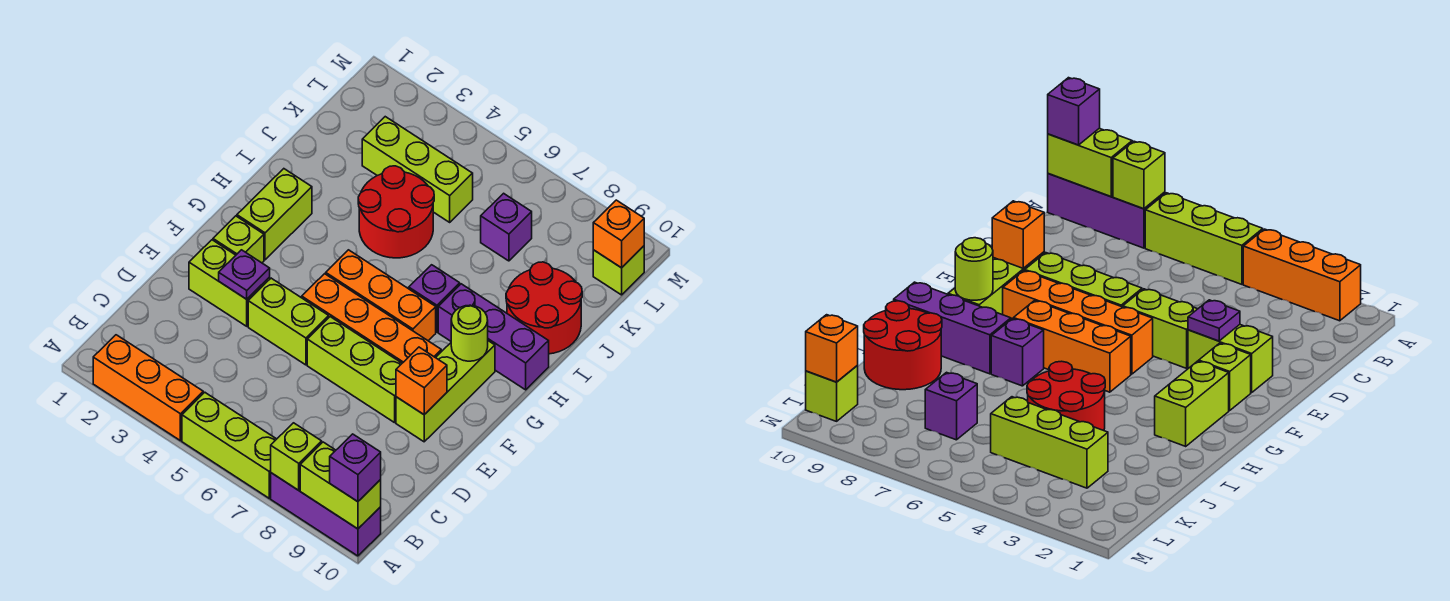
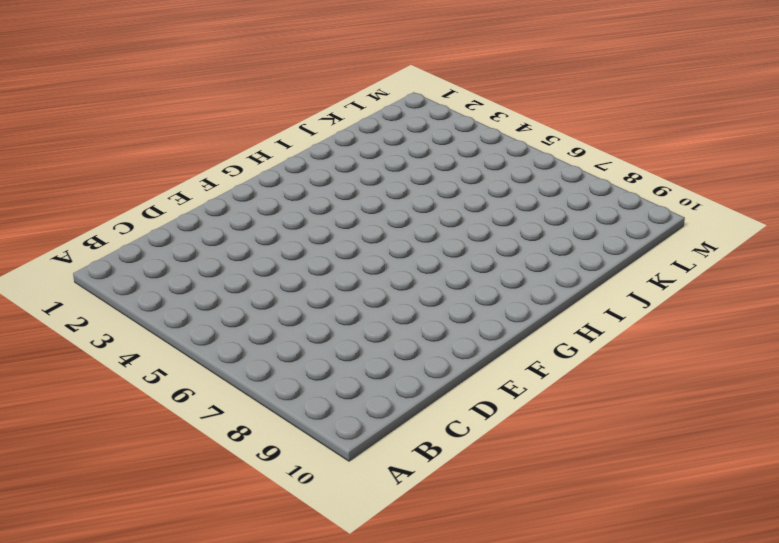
none -> orange 1x3 brick [93,335,203,441]
none -> lime 1x3 brick [182,392,276,498]
none -> purple 1x3 brick [271,473,381,556]

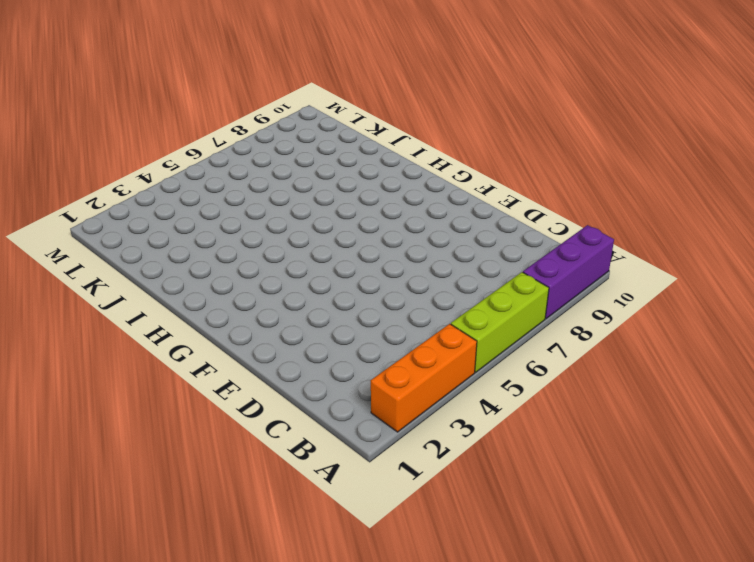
none -> lime 1x2 brick [189,240,270,326]
none -> lime 1x2 brick [248,278,329,365]
none -> lime 1x3 brick [307,317,402,423]

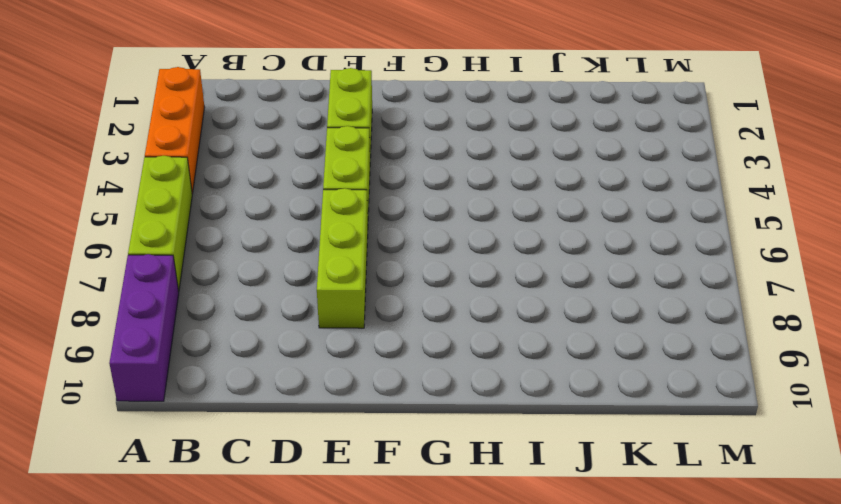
none -> lime 1x3 brick [396,341,495,442]
none -> lime 1x1 brick [213,216,264,263]
none -> orange 1x4 brick [302,274,441,363]

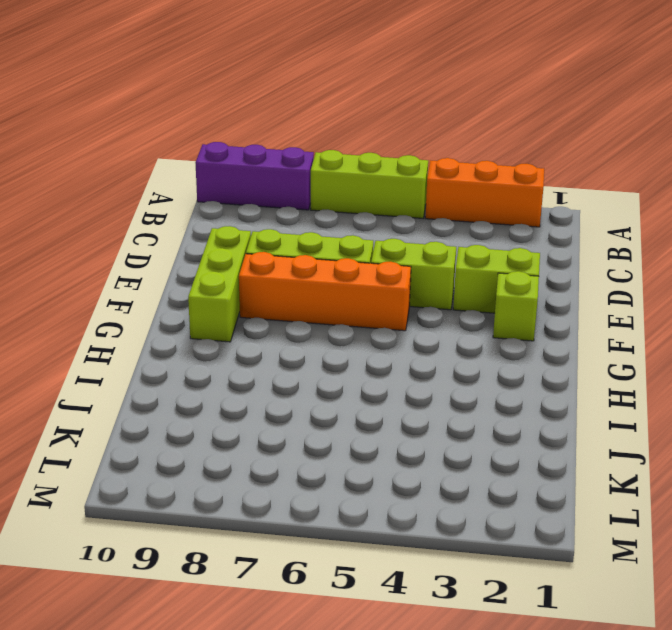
none -> lime 1x2 brick [237,169,312,260]
none -> orange 1x3 brick [326,250,436,341]
none -> purple 1x1 brick [409,265,460,332]

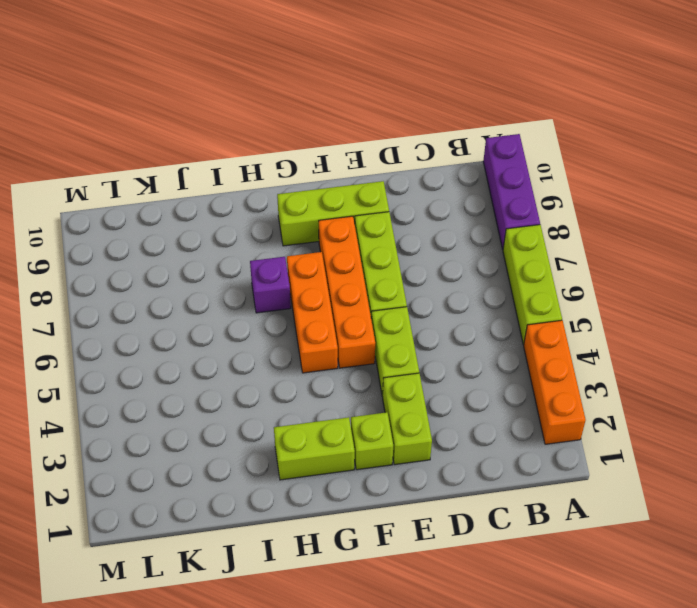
none -> purple 1x3 brick [438,284,549,390]
none -> red 2x2 round brick [358,166,434,258]
none -> red 2x2 round brick [506,262,582,354]

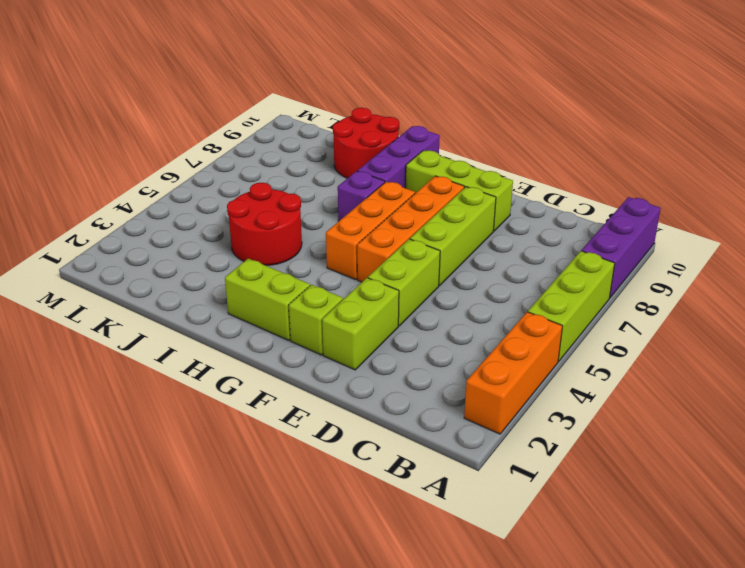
none -> lime 1x3 brick [362,117,473,222]
none -> purple 1x1 brick [481,193,532,261]
none -> lime 1x1 brick [593,246,644,295]

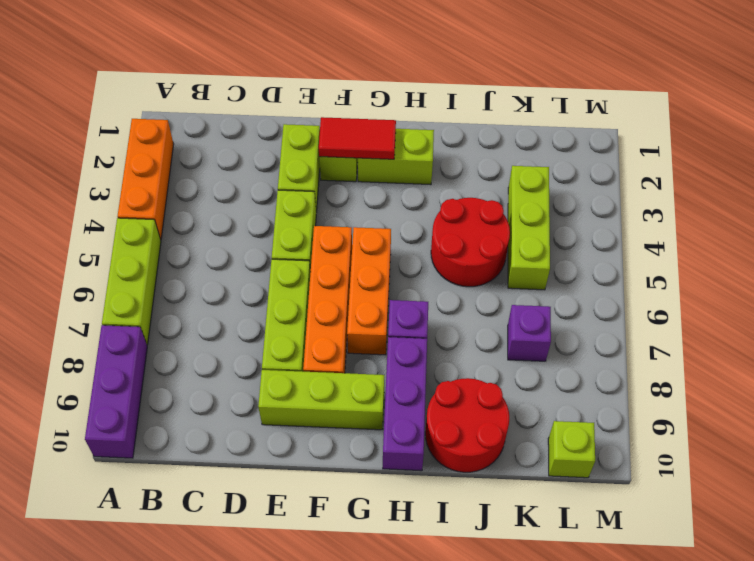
red 1x2 tile [319,117,396,159] -> none
none -> lime 1x1 brick [271,423,322,490]
none -> lime 1x2 brick [300,442,381,529]
none -> purple 1x1 plate [219,250,270,299]

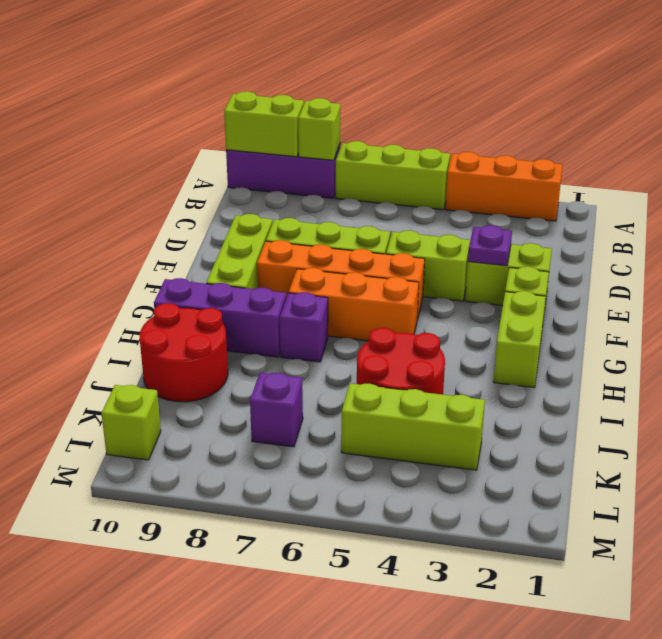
none -> orange 1x1 brick [396,347,447,415]
none -> lime 1x1 round brick [451,305,488,361]
none -> orange 1x1 brick [593,200,644,268]

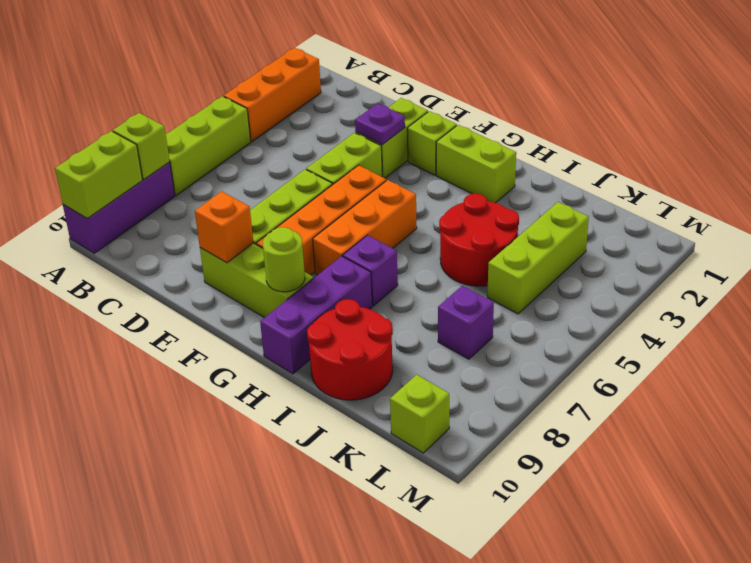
none -> orange 1x1 brick [593,200,644,268]
none -> purple 1x1 brick [330,434,381,502]

